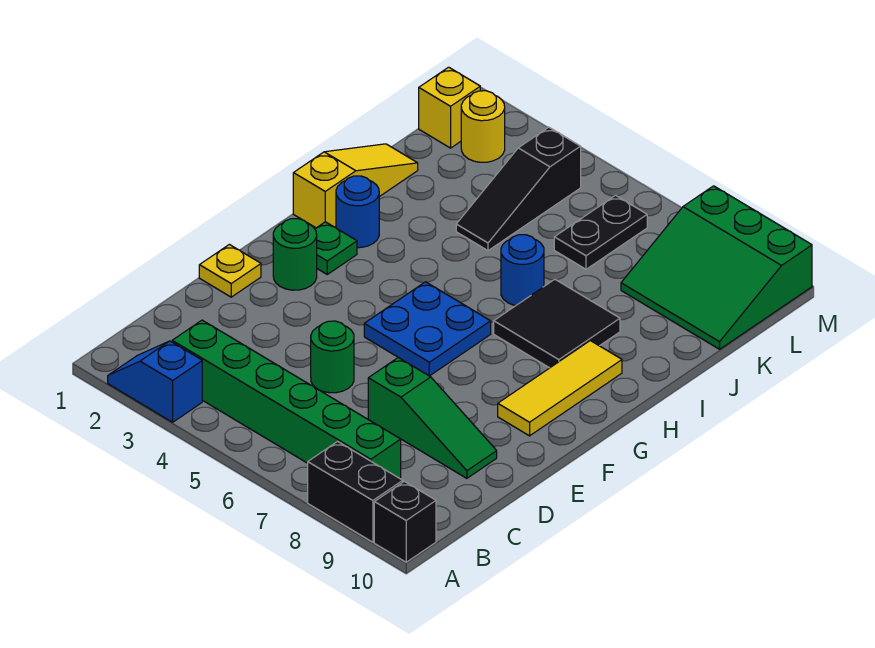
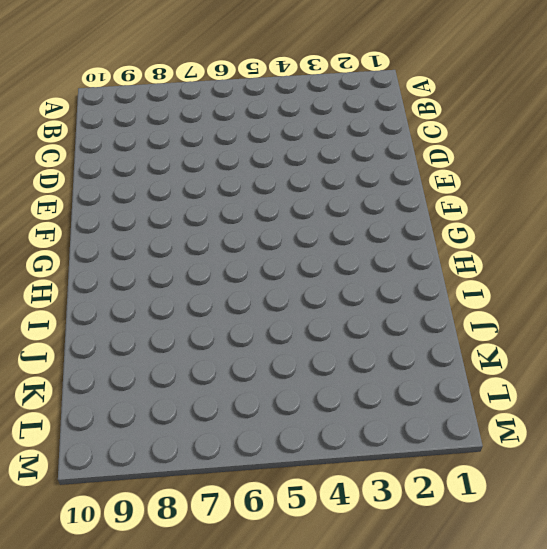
none -> blue 1x2 slope [108,341,202,422]
none -> black 1x2 brick [308,441,403,542]
none -> black 1x1 brick [374,481,436,562]

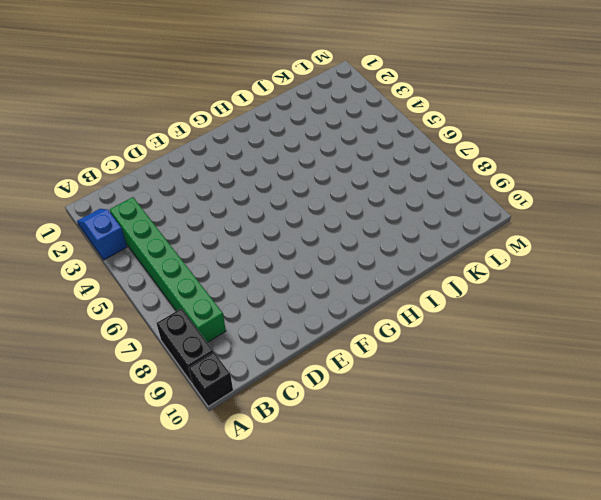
none -> green 1x1 round brick [311,321,354,393]
none -> green 1x3 slope [368,358,497,478]
none -> yellow 1x1 plate [199,244,261,297]

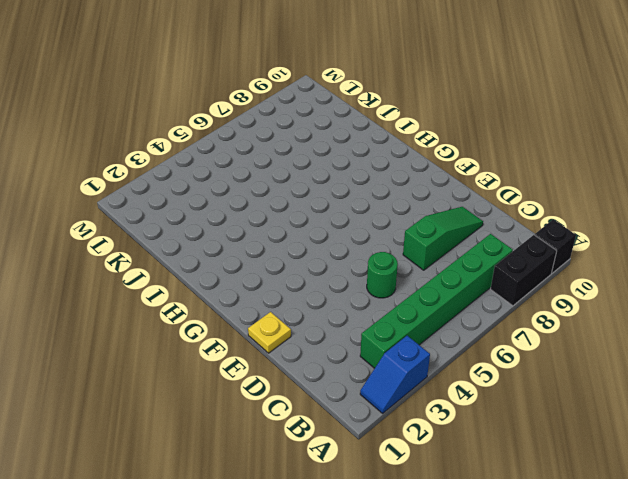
none -> green 1x1 round brick [273,219,317,290]
none -> blue 2x2 plate [364,282,491,376]
none -> yellow 1x3 tile [498,341,622,436]

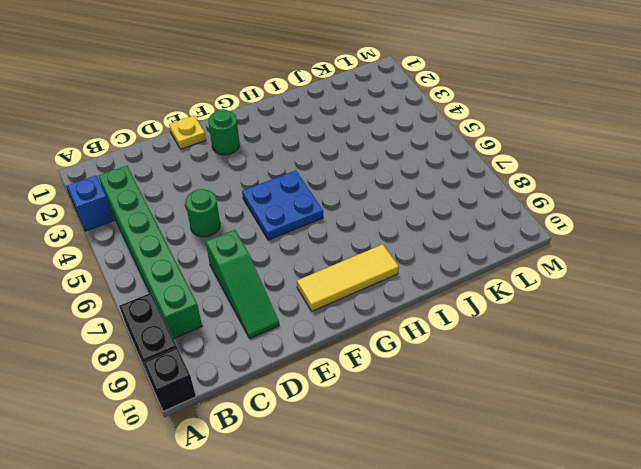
none -> green 1x1 plate [315,222,357,274]
none -> yellow 1x3 slope [293,144,418,228]
none -> blue 1x1 round brick [336,176,379,248]

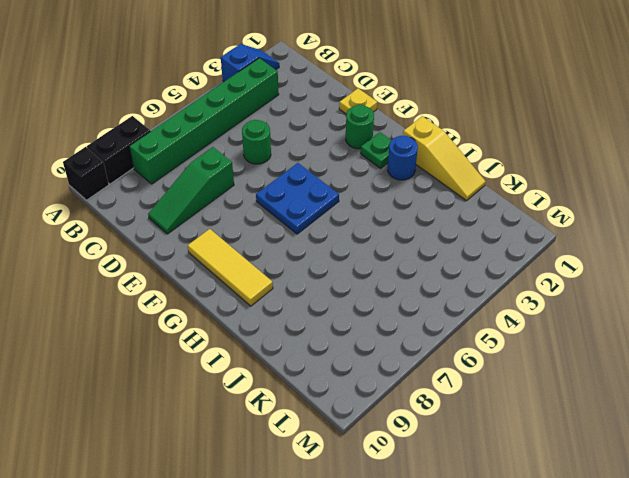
none -> black 2x2 tile [494,279,620,368]
none -> blue 1x1 round brick [501,235,544,306]
none -> black 1x3 slope [456,127,581,251]

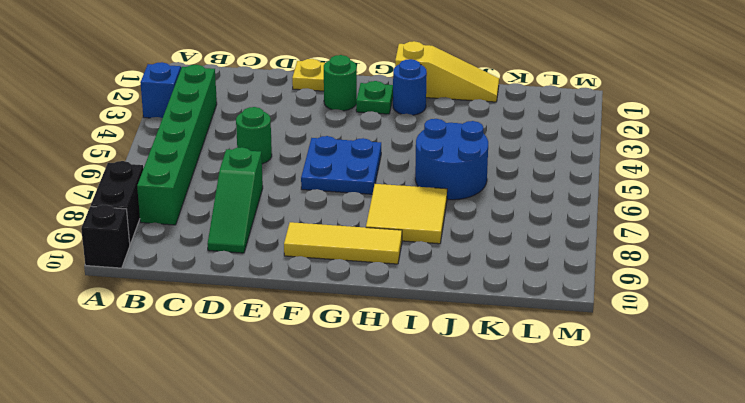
yellow 2x2 tile [366,184,447,244] -> black 2x2 tile [494,279,620,368]
blue 2x2 round brick [415,119,488,200] -> blue 1x1 round brick [501,235,544,306]
none -> black 1x3 slope [456,127,581,251]
none -> black 1x2 plate [554,195,647,269]
none -> green 3x3 slope [621,186,812,349]

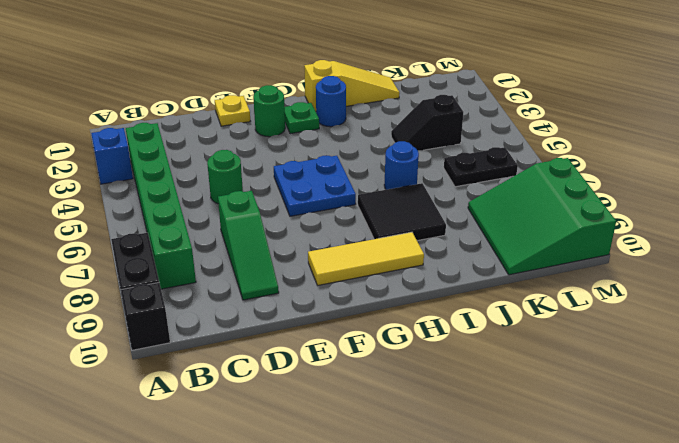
black 1x2 slope [391,95,463,150] -> black 1x3 slope [456,127,581,251]
none -> yellow 1x1 brick [419,67,480,148]
none -> yellow 1x1 round brick [461,91,505,162]

